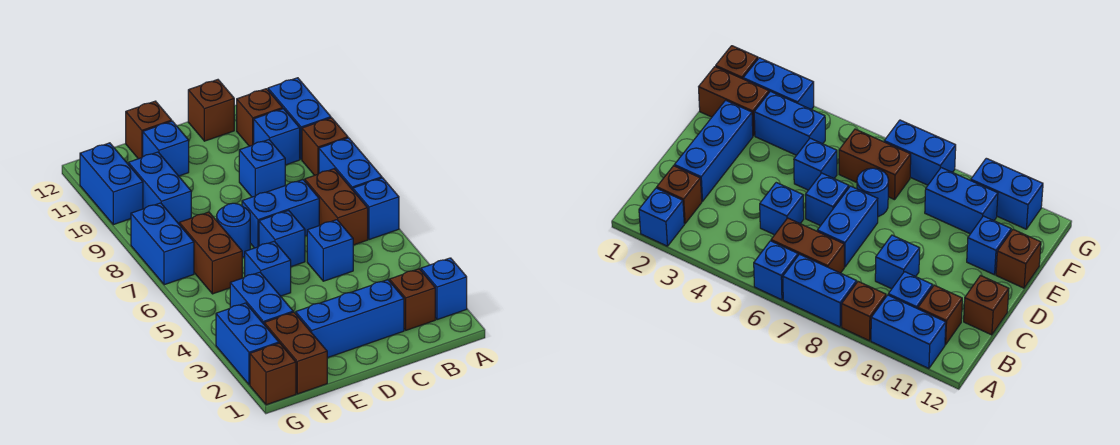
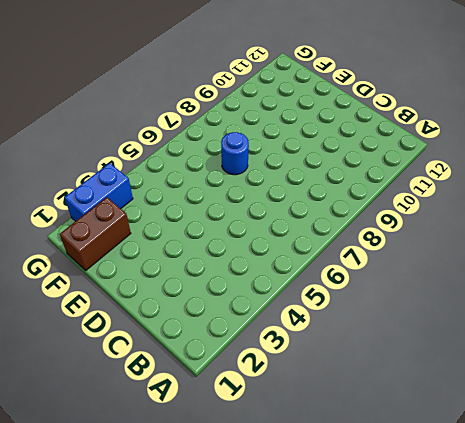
none -> blue 1x1 brick [421,258,467,320]
none -> blue 1x1 brick [353,178,399,240]
none -> blue 1x2 brick [319,138,382,190]

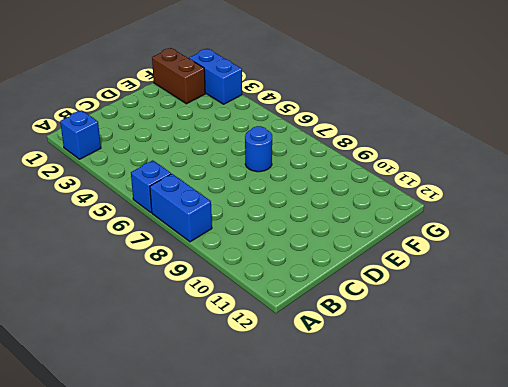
none -> brown 1x1 brick [302,118,348,175]
none -> blue 1x2 brick [268,78,331,159]
none -> brown 1x1 brick [389,269,435,330]

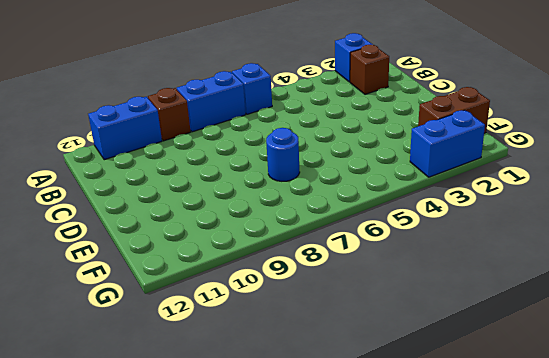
none -> brown 1x2 brick [305,169,368,245]
none -> blue 1x1 brick [254,109,300,165]
none -> brown 1x1 brick [237,89,283,146]

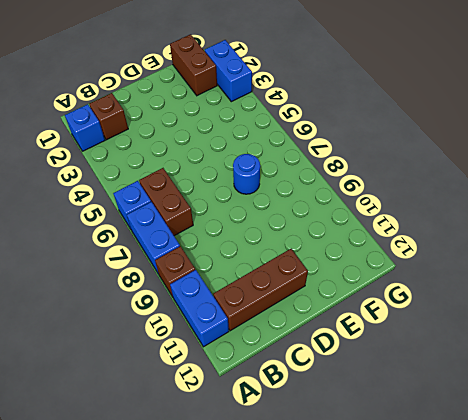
brown 1x3 brick [213,249,308,331] -> brown 1x1 brick [237,89,283,146]
none -> blue 1x1 brick [254,109,300,165]
none -> blue 1x3 brick [296,280,404,358]
none -> blue 1x1 brick [307,220,353,281]

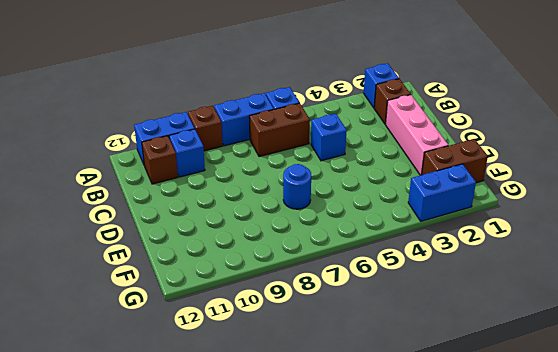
pink 1x3 brick [386,95,448,175] -> blue 1x3 brick [296,280,404,358]
none -> blue 1x2 brick [242,180,319,248]
none -> blue 1x1 brick [239,140,285,197]
none -> brown 1x1 brick [188,80,234,141]

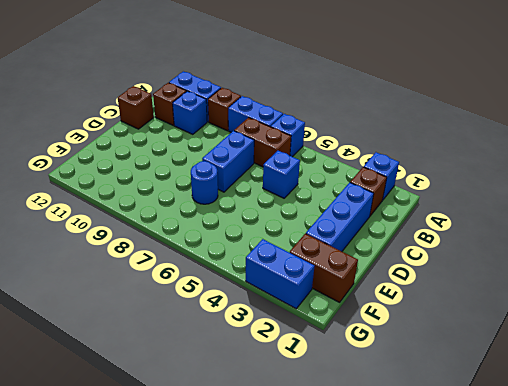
none -> blue 1x1 brick [239,140,285,197]
none -> blue 1x1 brick [259,210,305,267]
none -> blue 1x1 brick [245,241,291,296]

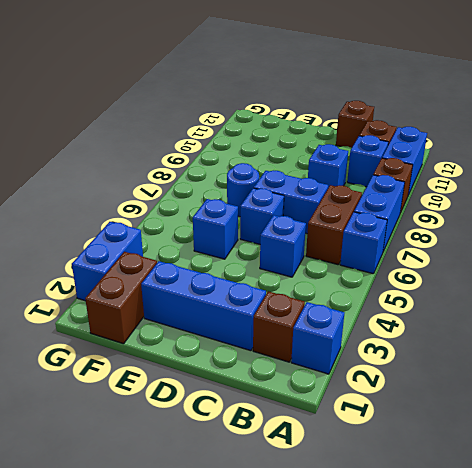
none -> blue 1x1 brick [143,121,189,176]
none -> brown 1x1 brick [126,101,172,159]
none -> blue 1x2 brick [230,272,293,324]

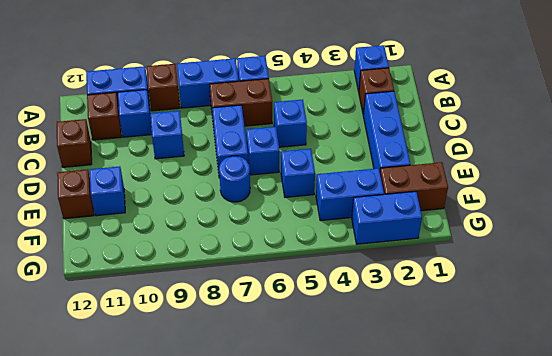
none -> brown 1x2 brick [179,212,242,294]
none -> blue 1x2 brick [128,152,191,224]
none -> brown 1x1 brick [250,343,296,405]

